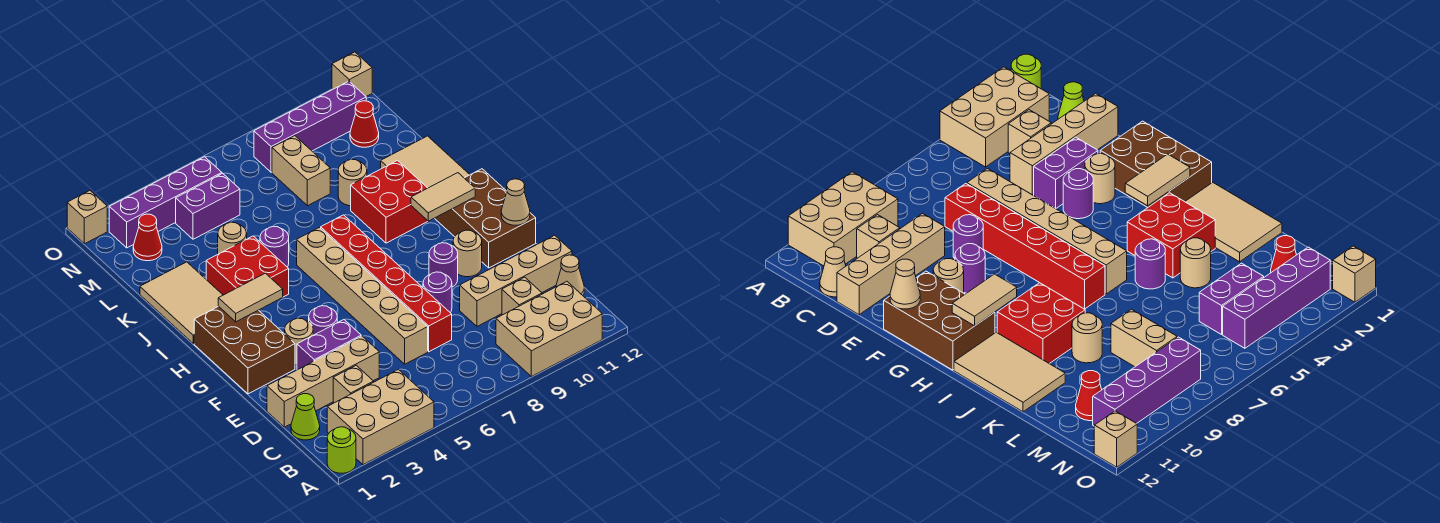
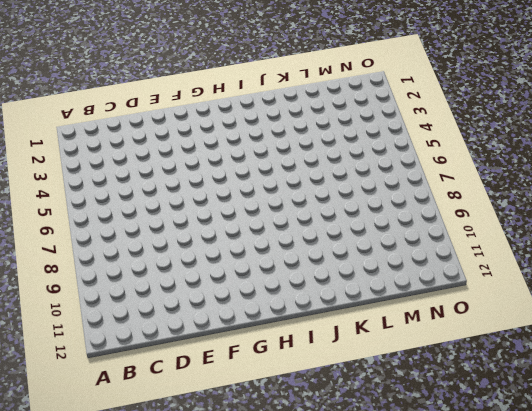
none -> lime 1x1 round brick [327,427,356,473]
none -> tan 2x3 brick [327,370,434,465]
none -> tan 2x3 brick [496,281,602,377]
none -> lime 1x1 cone [291,394,320,440]

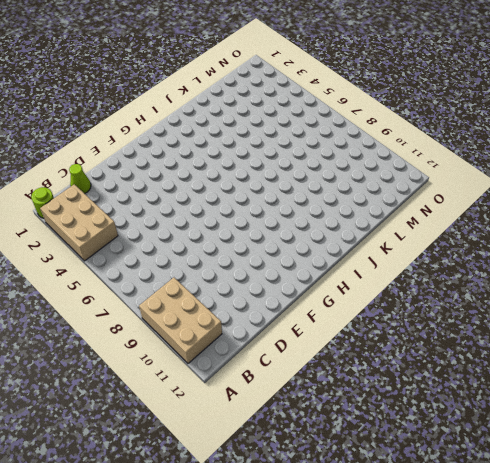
none -> tan 1x1 brick [333,365,374,403]
none -> tan 1x1 brick [502,277,542,315]
none -> tan 1x1 cone [556,255,584,295]
none -> tan 1x4 brick [267,336,379,427]

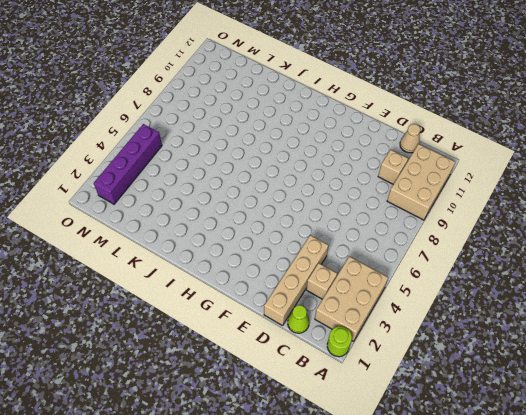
none -> tan 1x6 brick [297,228,428,364]
none -> red 1x6 brick [321,215,452,352]
none -> tan 1x4 brick [460,235,572,326]
none -> purple 1x2 brick [297,320,361,370]

